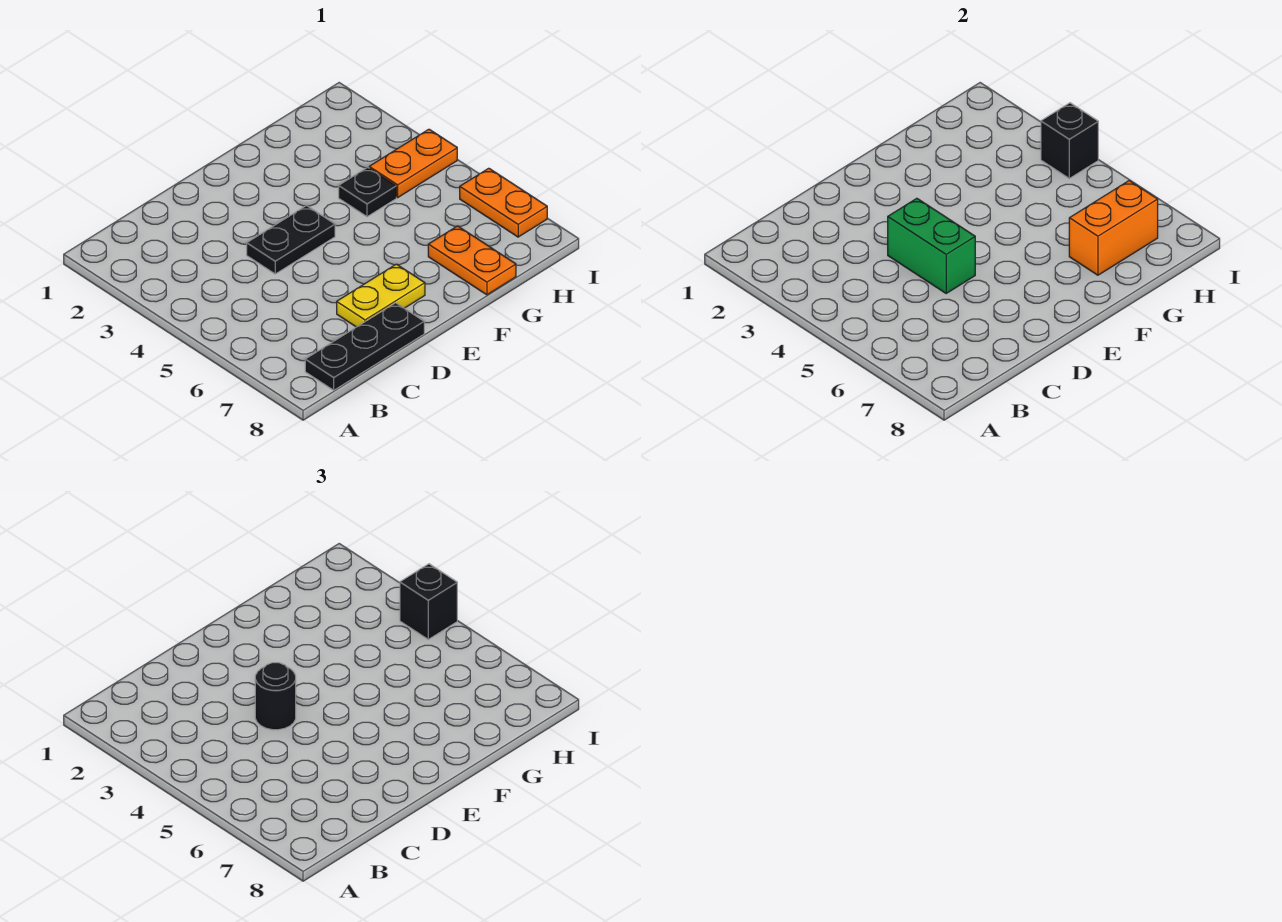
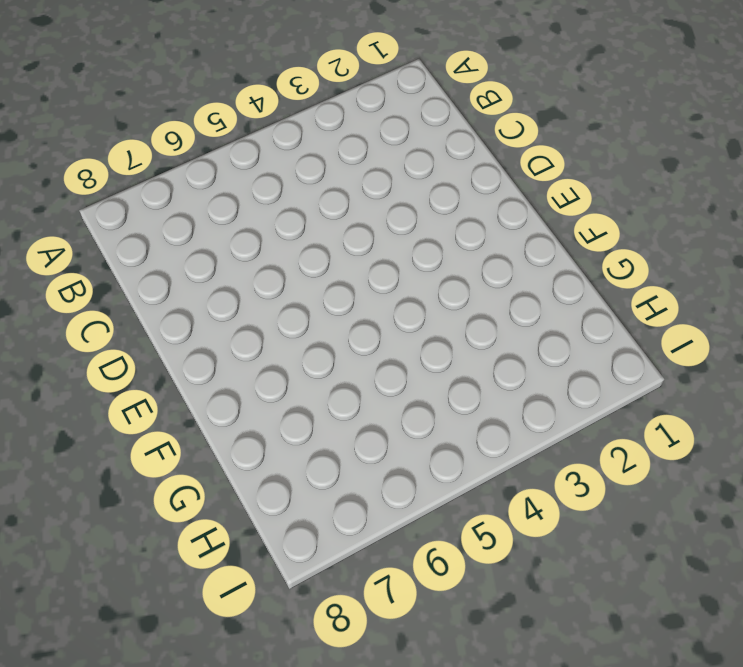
none -> black 1x3 plate [305,303,424,390]
none -> black 1x2 plate [247,206,335,274]
none -> yellow 1x2 plate [337,264,425,327]

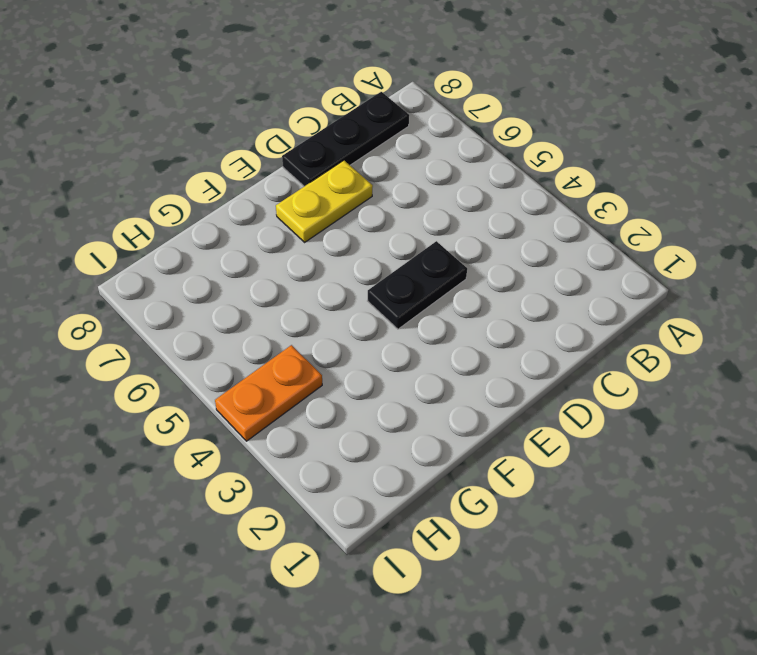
none -> black 1x1 plate [339,167,396,217]
none -> orange 1x2 plate [428,226,516,295]
none -> orange 1x2 plate [460,168,547,237]

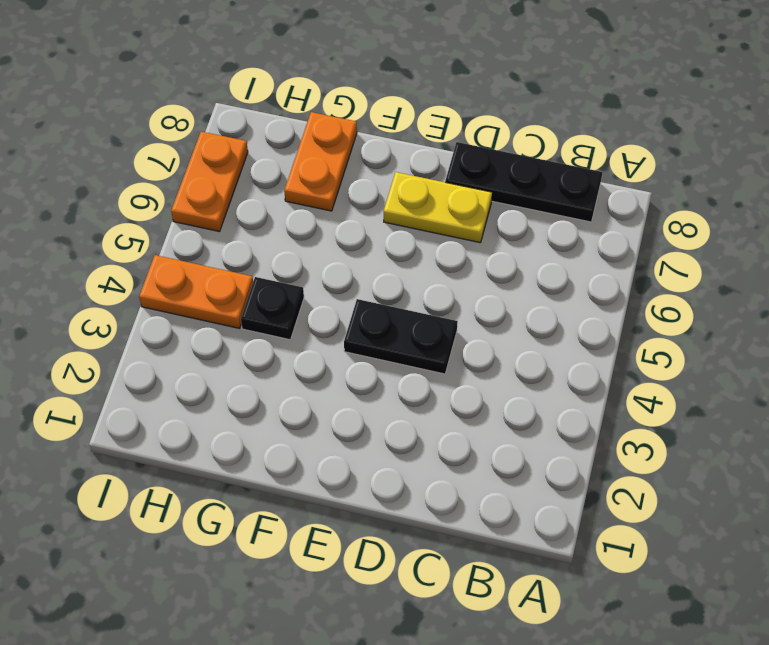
none -> green 1x2 brick [888,198,975,293]
none -> orange 1x2 brick [1069,181,1158,275]
none -> black 1x1 brick [1041,103,1098,178]

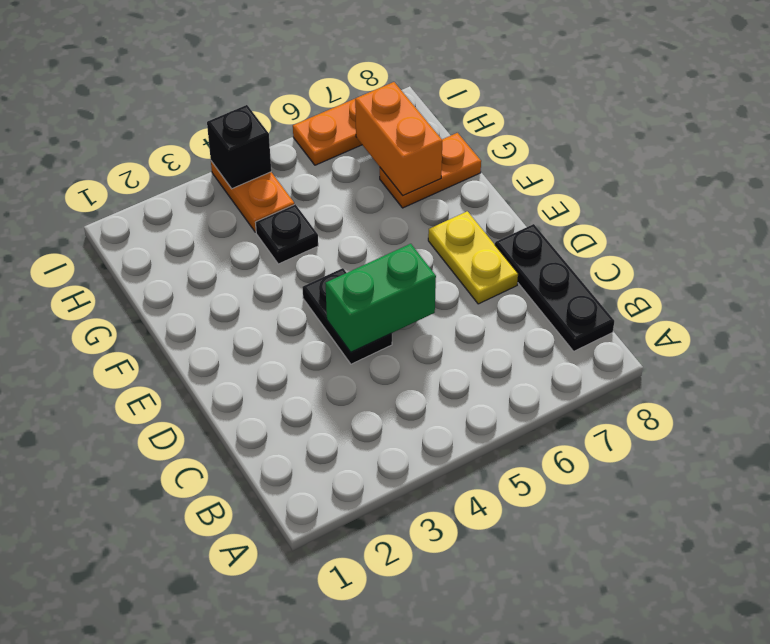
none -> black 1x1 round brick [255,663,296,730]
none -> black 1x1 brick [400,564,457,639]

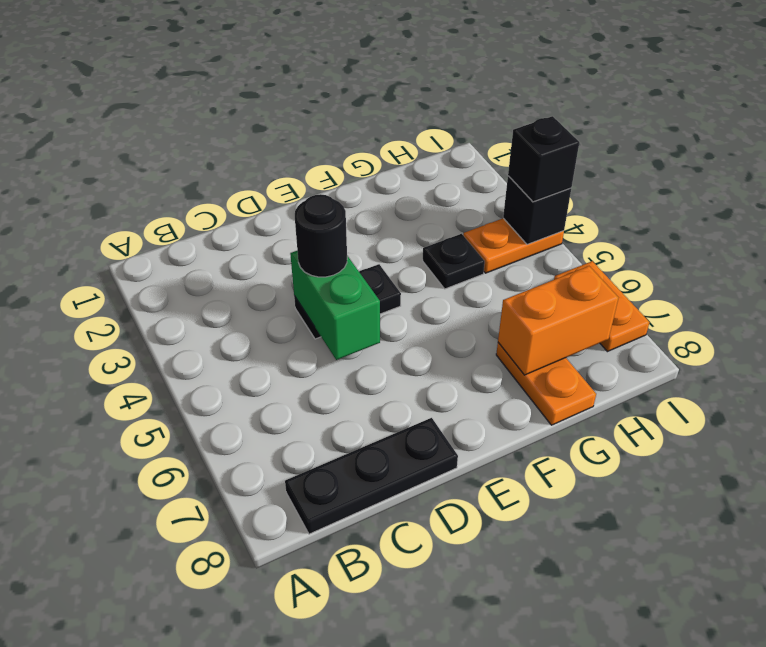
none -> yellow 1x2 plate [337,264,425,327]

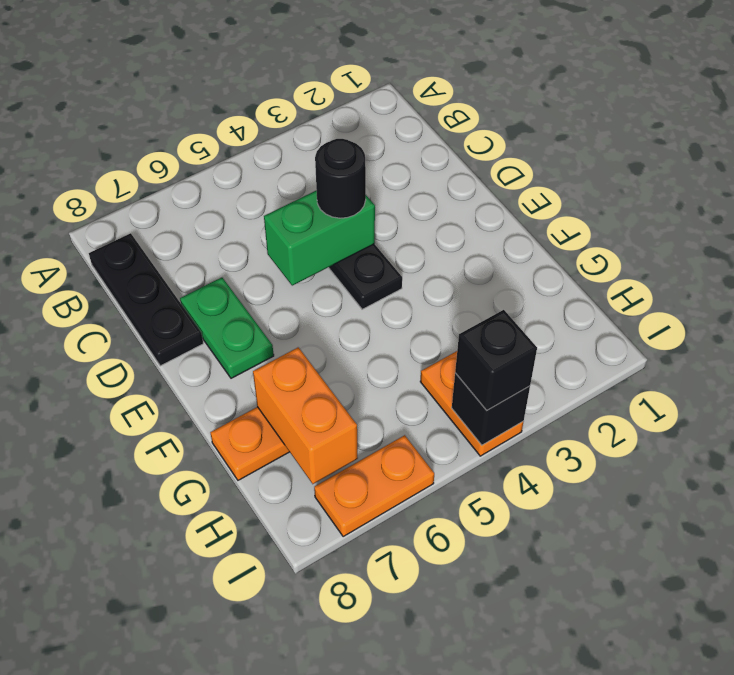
green 1x2 plate [180,278,274,378] -> yellow 1x2 plate [337,264,425,327]
none -> black 1x1 plate [339,167,396,217]

